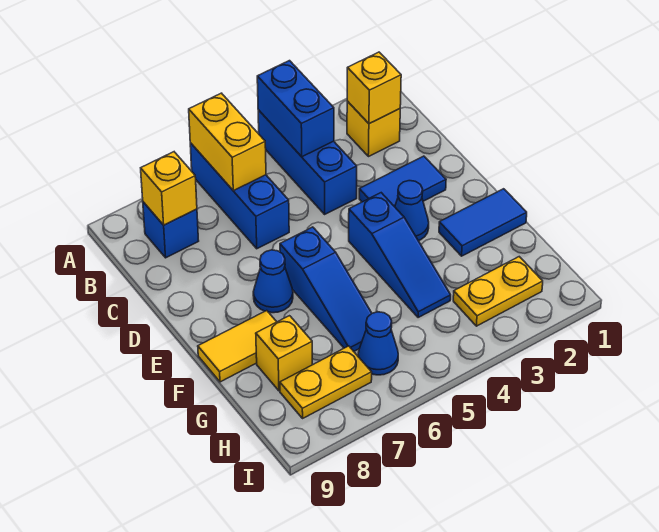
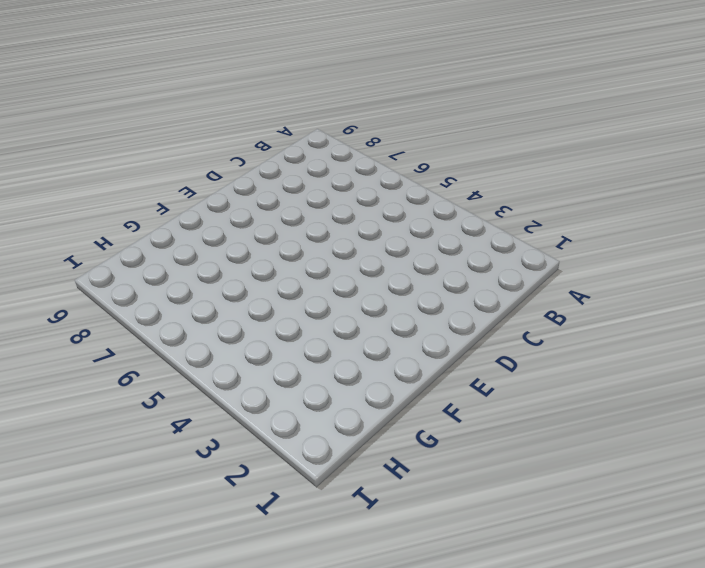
none -> blue 1x3 brick [258,110,357,214]
none -> blue 1x3 brick [190,143,289,249]
none -> yellow 1x1 brick [347,101,400,157]

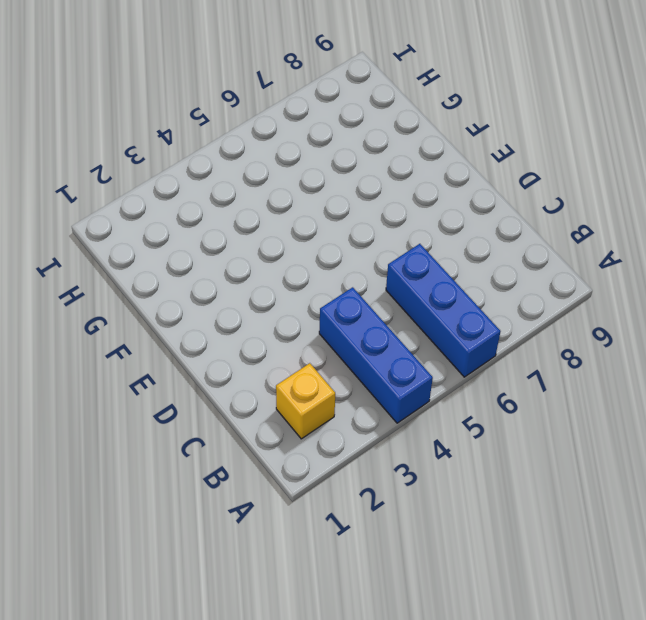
none -> blue 1x1 brick [143,202,199,258]
none -> blue 1x2 tile [359,156,446,207]
none -> blue 1x1 cone [395,181,429,241]

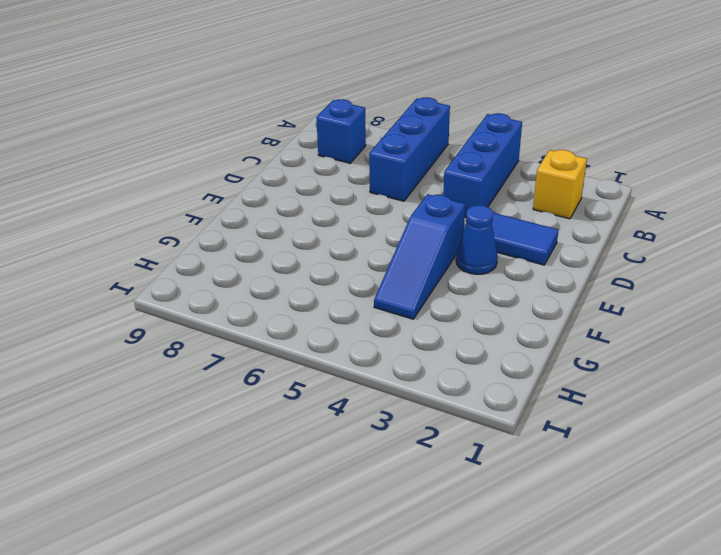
none -> blue 1x3 slope [280,227,372,351]
none -> blue 1x1 cone [253,250,293,313]
none -> blue 1x2 tile [439,189,527,256]

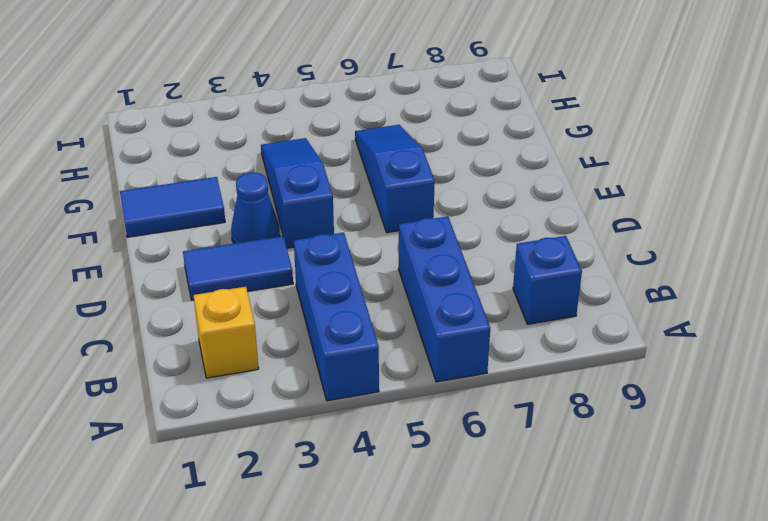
none -> blue 1x1 cone [253,250,293,313]
none -> yellow 1x2 tile [198,311,276,382]
none -> yellow 1x1 brick [256,316,312,391]

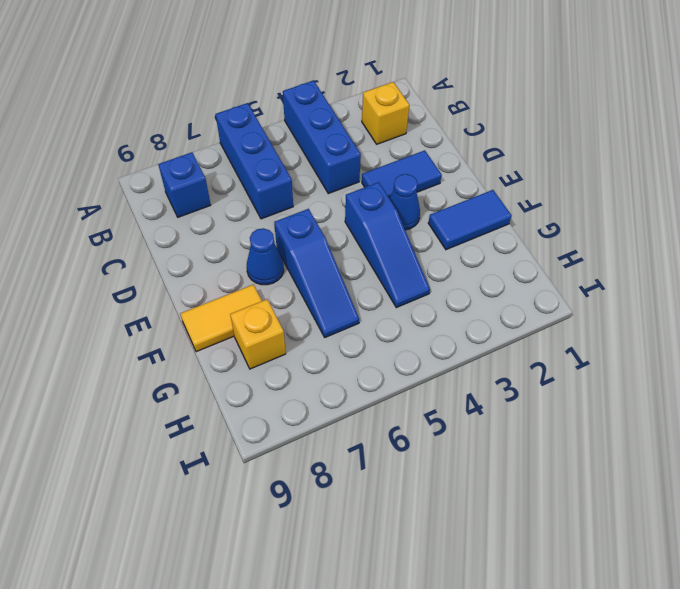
none -> yellow 1x2 plate [453,257,543,326]
none -> blue 1x1 cone [358,312,398,375]
none -> yellow 1x2 plate [280,346,372,418]

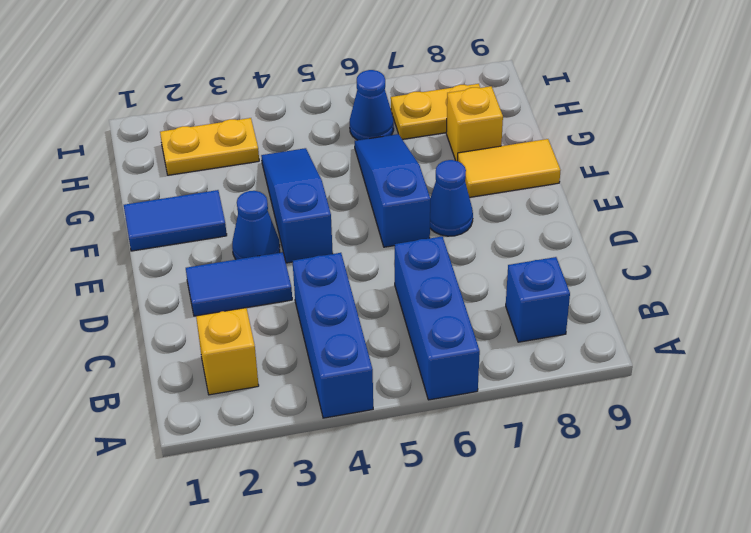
none -> blue 1x2 brick [257,61,334,157]
none -> yellow 1x2 brick [189,93,266,191]
none -> yellow 1x1 brick [347,52,401,124]

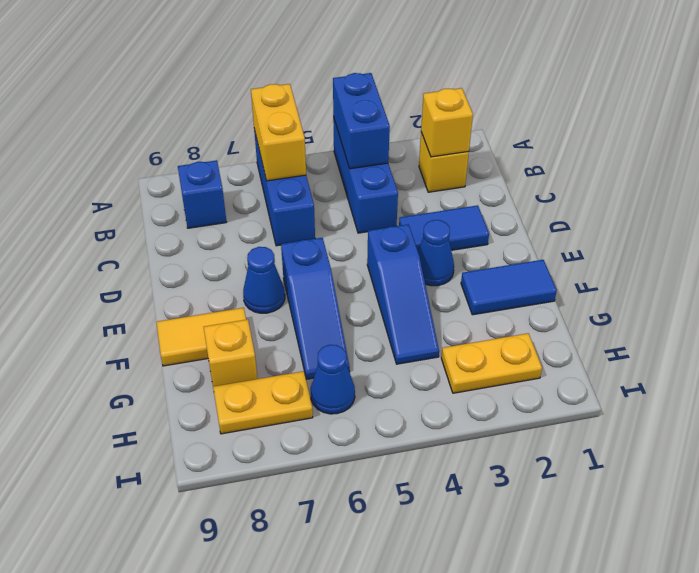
none -> yellow 1x1 brick [141,152,197,225]

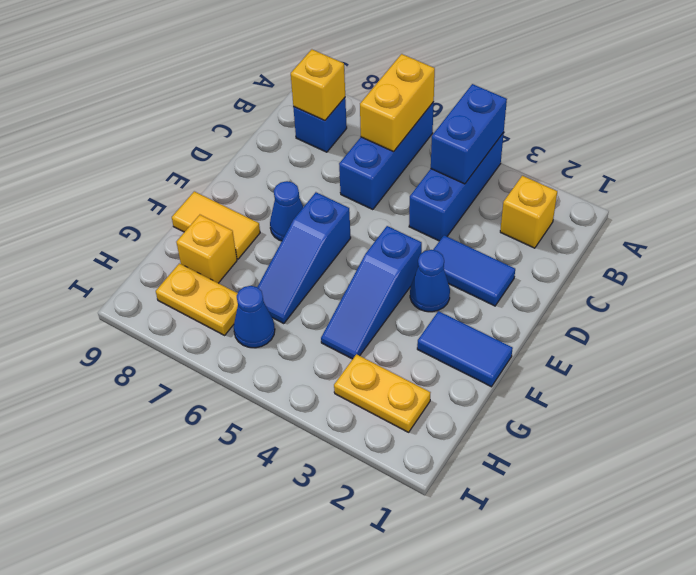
none -> yellow 1x1 brick [347,52,401,124]

